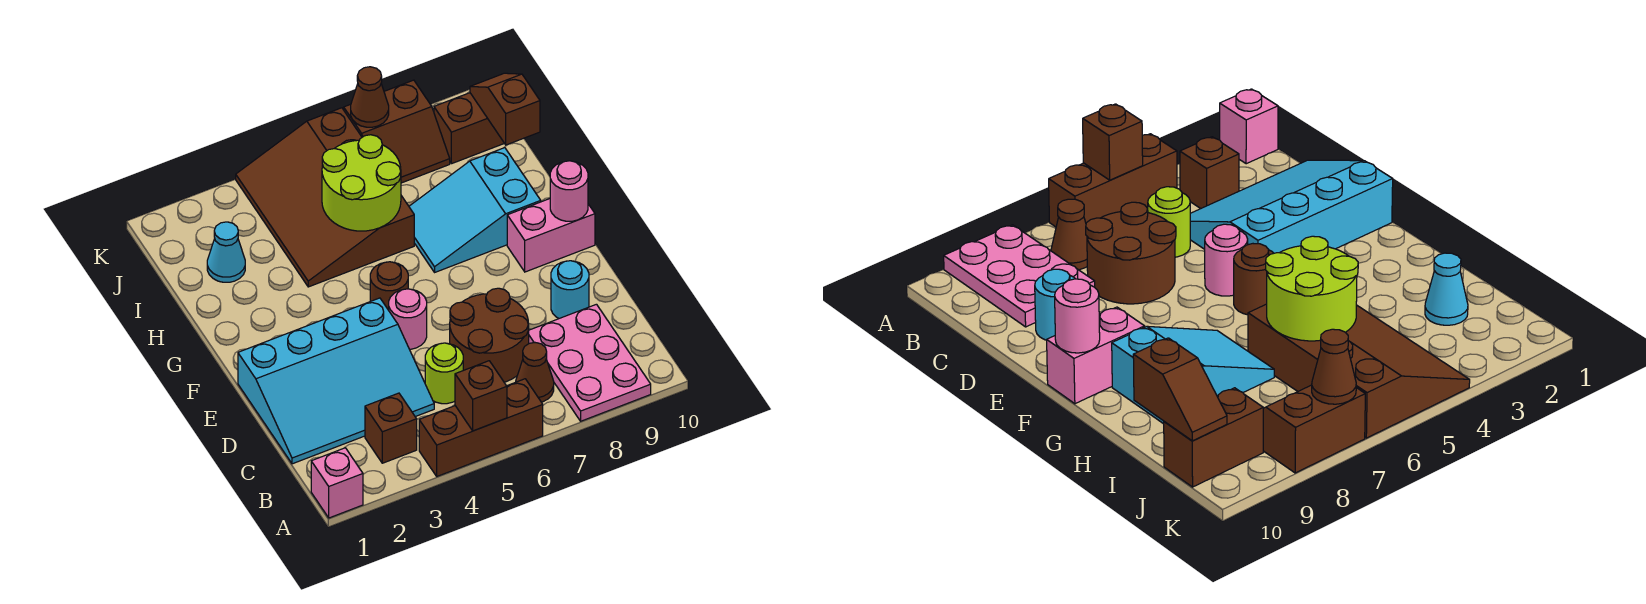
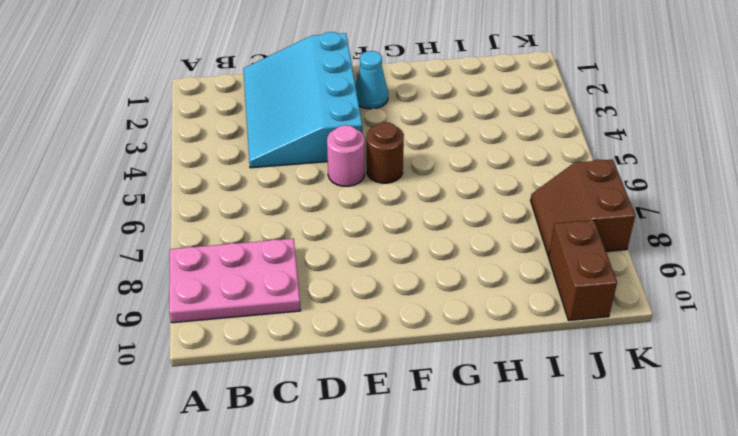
cyan 1x1 cone [355,51,388,109] -> cyan 1x1 cone moved to [207,222,245,282]
none -> pink 1x1 brick [311,448,363,518]
none -> brown 1x3 brick [419,379,543,476]
none -> brown 1x1 brick [365,393,417,463]

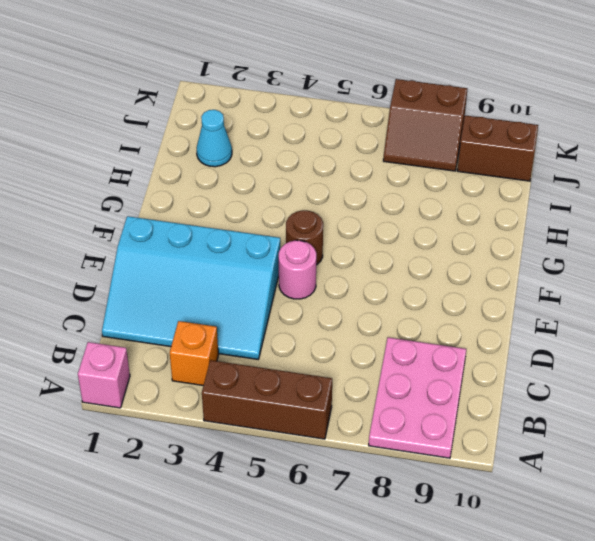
orange 1x1 brick [170,321,218,386] -> brown 1x1 brick [365,393,417,463]
none -> brown 1x1 cone [516,343,554,402]
none -> lime 1x1 round brick [425,343,463,404]
none -> brown 2x2 round brick [450,288,529,382]

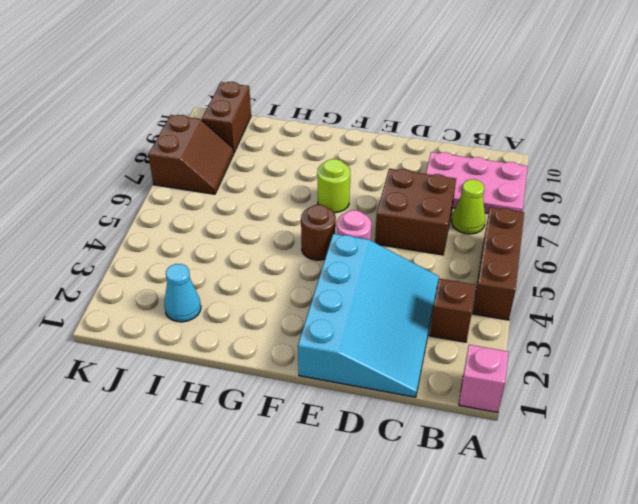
lime 1x1 cone [452,179,485,234] -> brown 1x1 cone [516,343,554,402]
brown 2x2 brick [375,169,456,255] -> brown 2x2 round brick [450,288,529,382]
lime 1x1 round brick [317,159,350,213] -> lime 1x1 round brick moved to [425,343,463,404]
none -> cyan 1x1 round brick [551,261,589,318]
none -> pink 1x2 brick [507,199,595,272]
none -> cyan 2x3 slope [409,148,541,272]

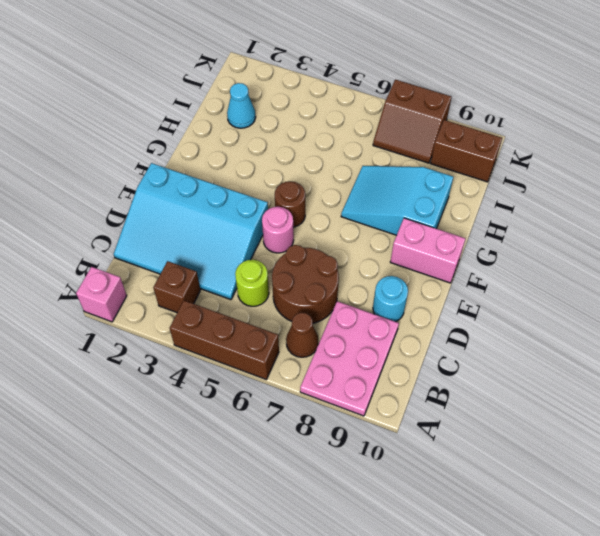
none -> brown 3x4 slope [236,108,414,287]
none -> brown 1x1 brick [455,361,507,431]
none -> pink 1x1 round brick [550,161,588,221]

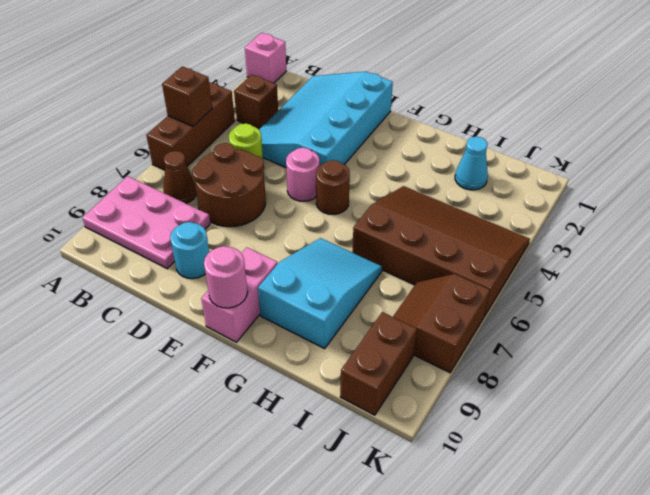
none -> lime 2x2 round brick [322,135,401,231]
none -> brown 1x2 slope [470,73,540,145]
none -> brown 1x1 cone [351,67,389,127]

